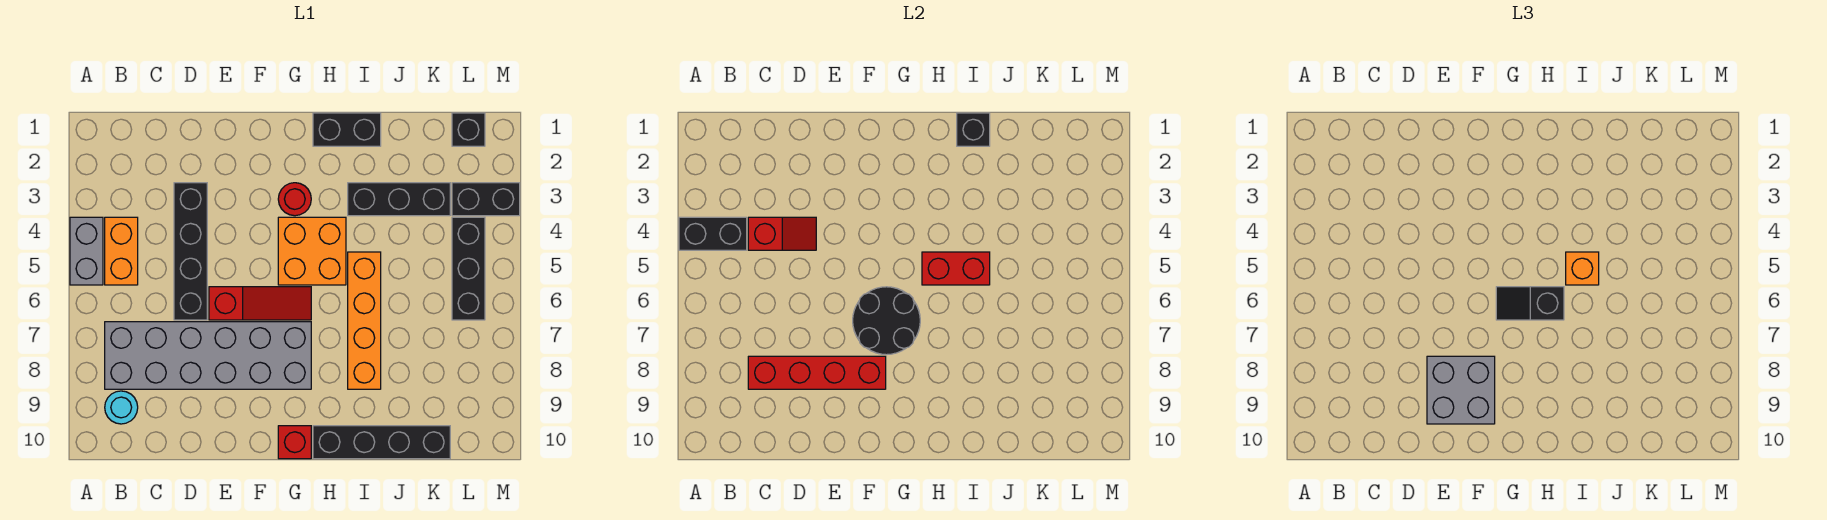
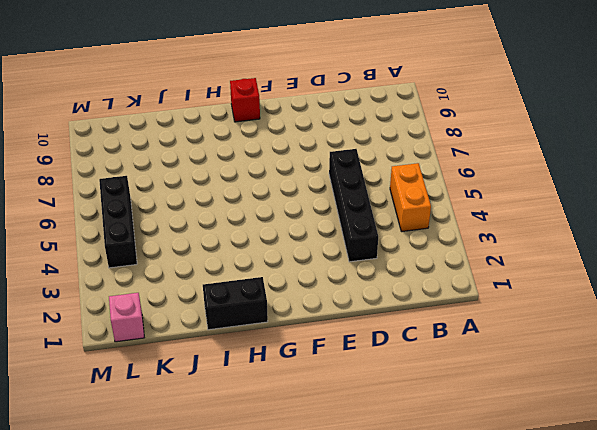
pink 1x1 brick [109,293,144,342] -> black 1x1 brick [452,113,485,146]
none -> grey 1x2 brick [70,217,103,285]
none -> grey 2x6 brick [105,322,311,389]
none -> cyan 1x1 round brick [105,391,138,424]

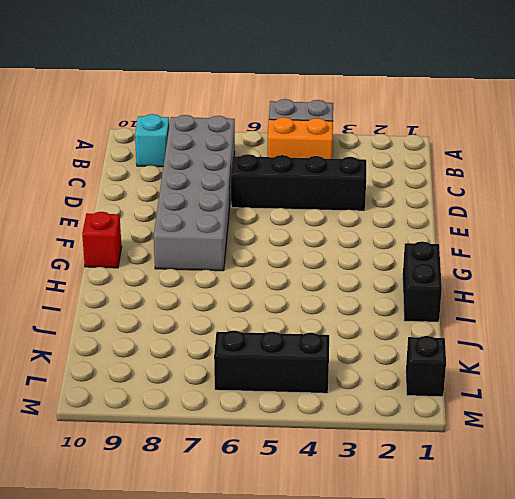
cyan 1x1 brick [135,114,169,167] -> cyan 1x1 round brick [105,391,138,424]
none -> red 1x3 slope [209,287,311,320]
none -> red 1x1 round brick [278,183,311,216]
none -> orange 2x2 brick [278,217,346,285]

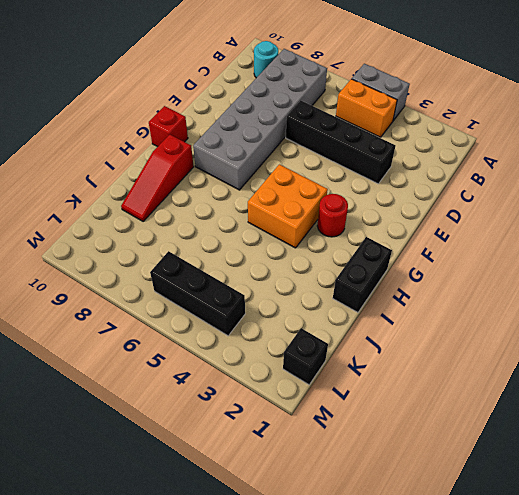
red 1x3 slope [121,135,194,222] -> red 1x3 slope moved to [209,287,311,320]
none -> black 1x4 brick [313,426,450,459]
none -> black 1x3 brick [348,183,450,216]
none -> orange 1x4 brick [348,252,381,389]

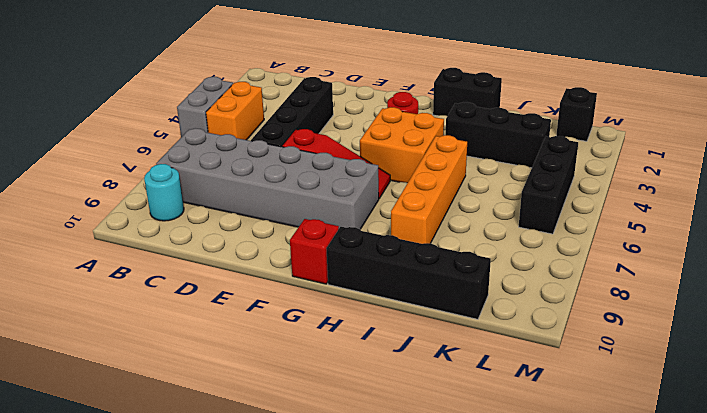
none -> black 1x2 brick [452,183,520,216]
none -> black 1x2 brick [679,217,747,250]
none -> red 1x2 slope [748,217,816,250]

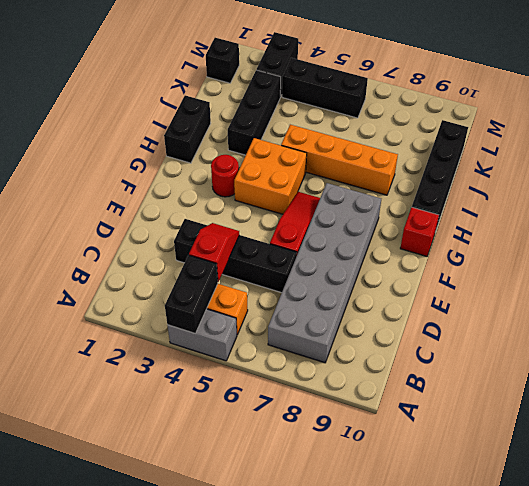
none -> cyan 1x1 round brick [105,391,138,424]
none -> red 1x4 brick [748,356,886,389]
none -> black 2x2 round brick [853,287,920,355]

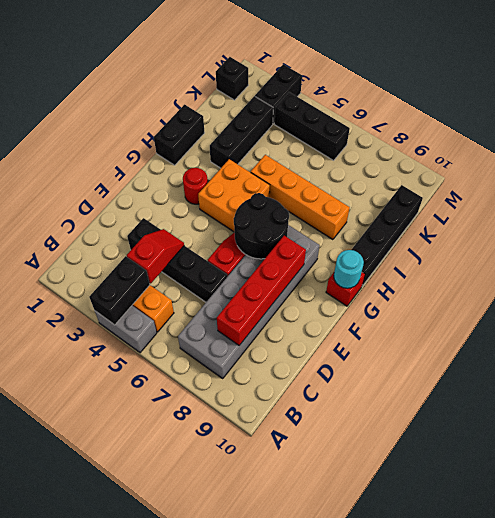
cyan 1x1 round brick [334,250,364,288] -> cyan 1x1 round brick moved to [105,391,138,424]
none -> red 1x2 brick [922,252,990,285]
none -> black 1x1 brick [957,113,990,146]
none -> grey 2x2 brick [1427,356,1495,424]

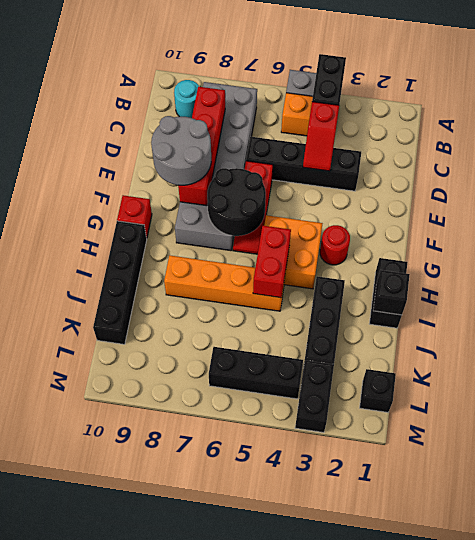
grey 2x2 round brick [151,116,211,185] -> grey 2x2 brick [1427,356,1495,424]
none -> black 1x2 slope [1496,287,1564,320]
none -> orange 1x1 brick [1566,252,1599,285]

